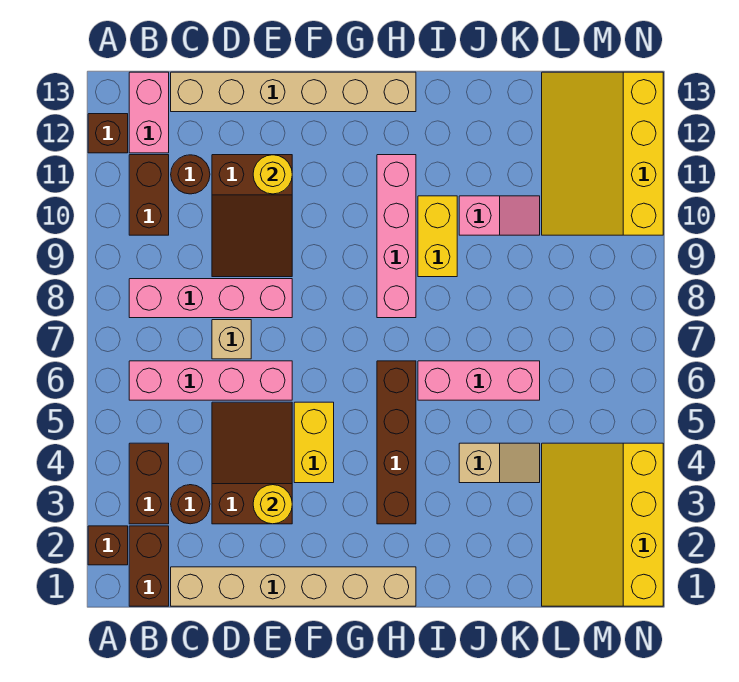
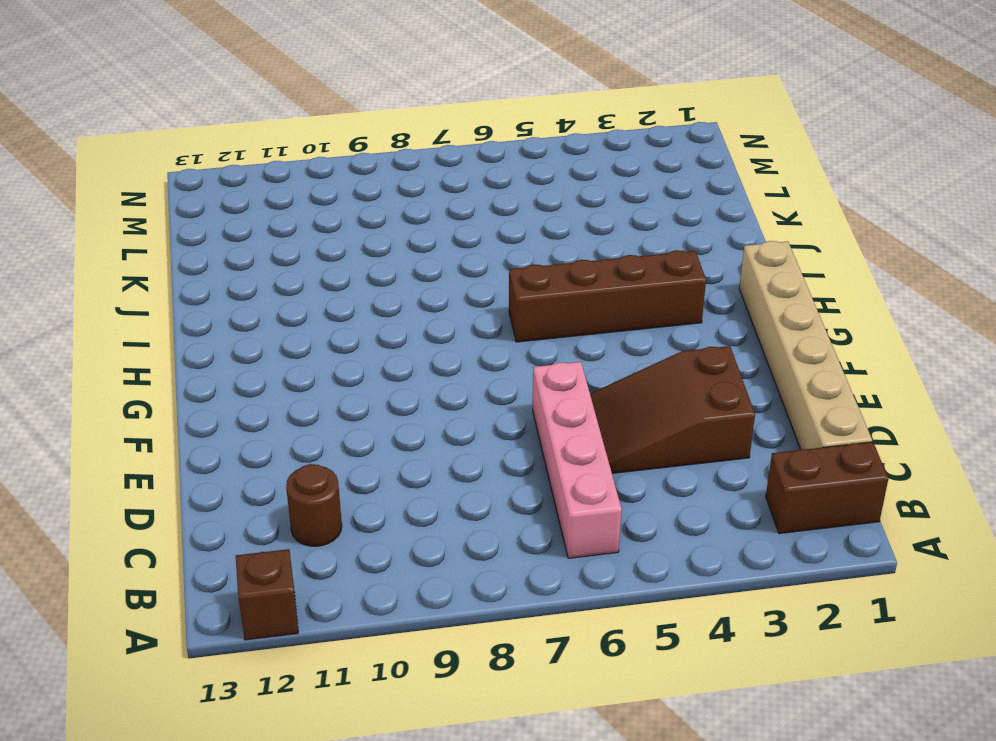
none -> brown 1x1 brick [88,526,128,565]
none -> brown 1x2 brick [129,443,169,524]
none -> pink 1x4 brick [129,279,292,318]

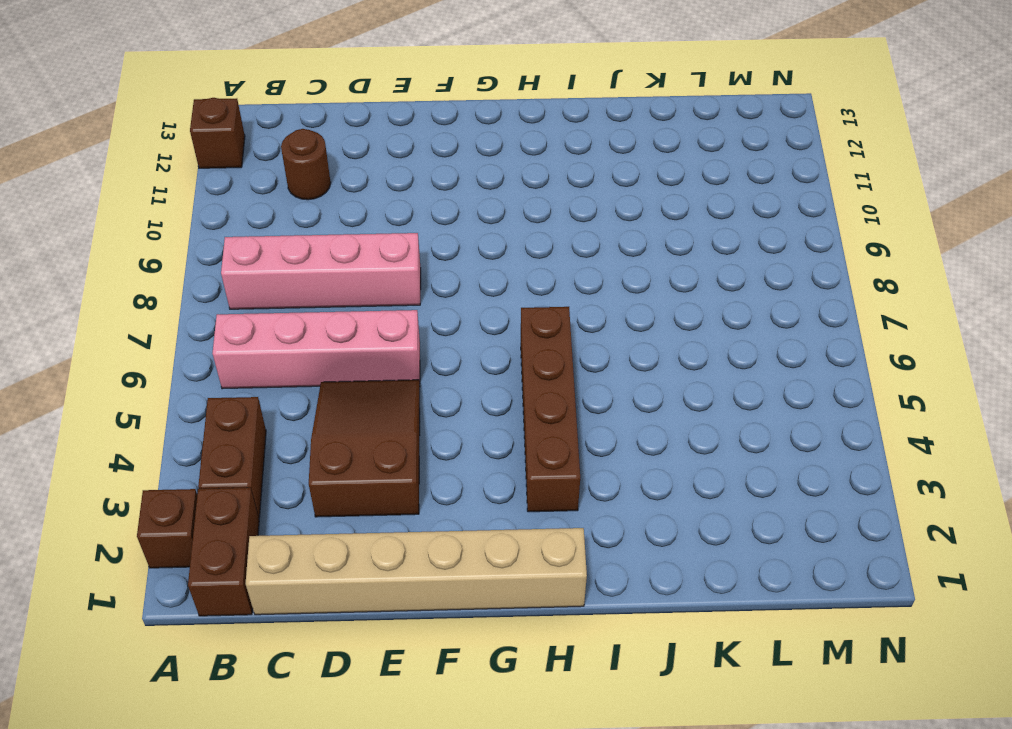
none -> brown 1x2 brick [129,155,169,235]
none -> pink 1x2 brick [129,72,169,153]
none -> brown 1x1 round brick [171,485,210,524]

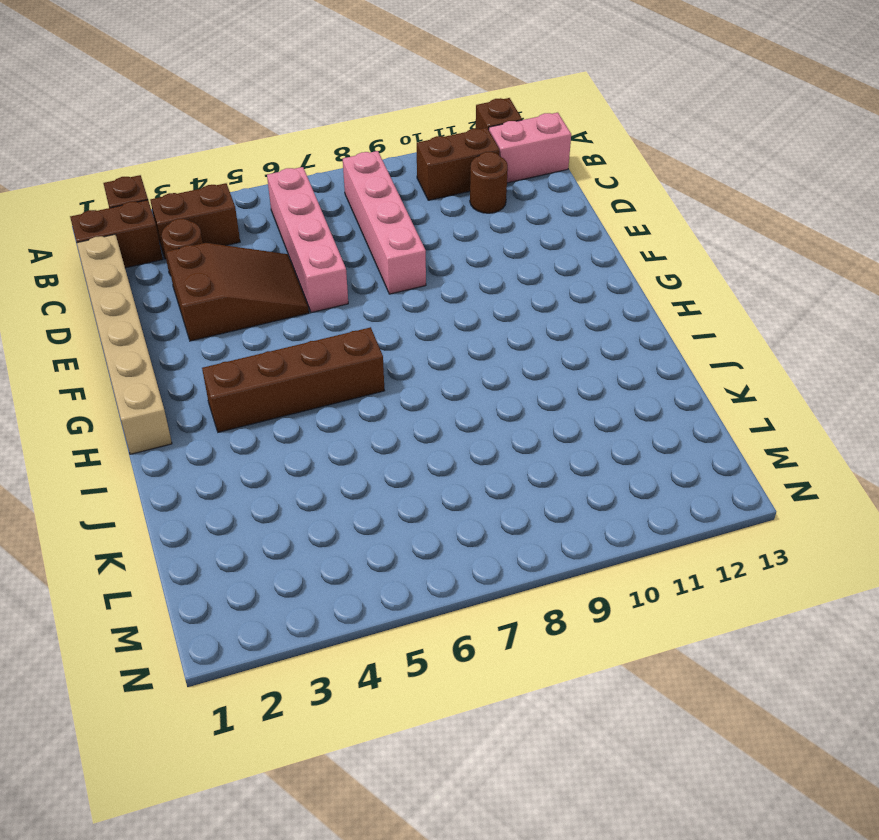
none -> tan 1x6 brick [171,72,416,112]
none -> tan 1x1 brick [212,320,251,359]
none -> brown 2x3 slope [212,155,292,277]

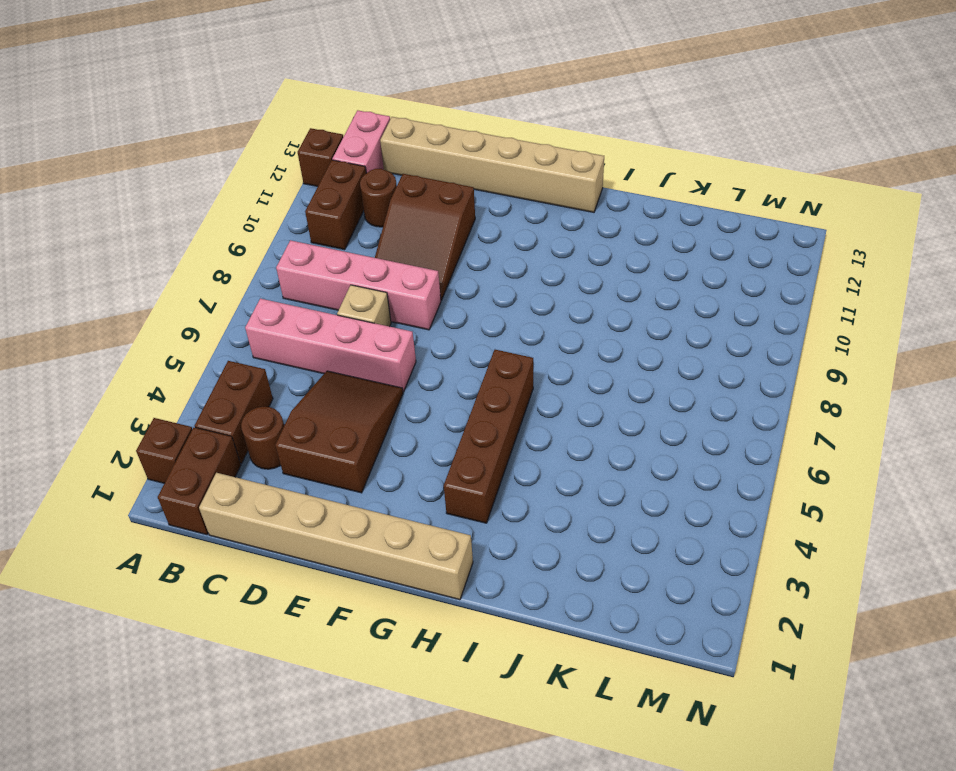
none -> yellow 1x2 brick [294,402,334,483]
none -> pink 1x4 brick [377,155,416,318]
none -> pink 1x3 brick [418,361,540,400]

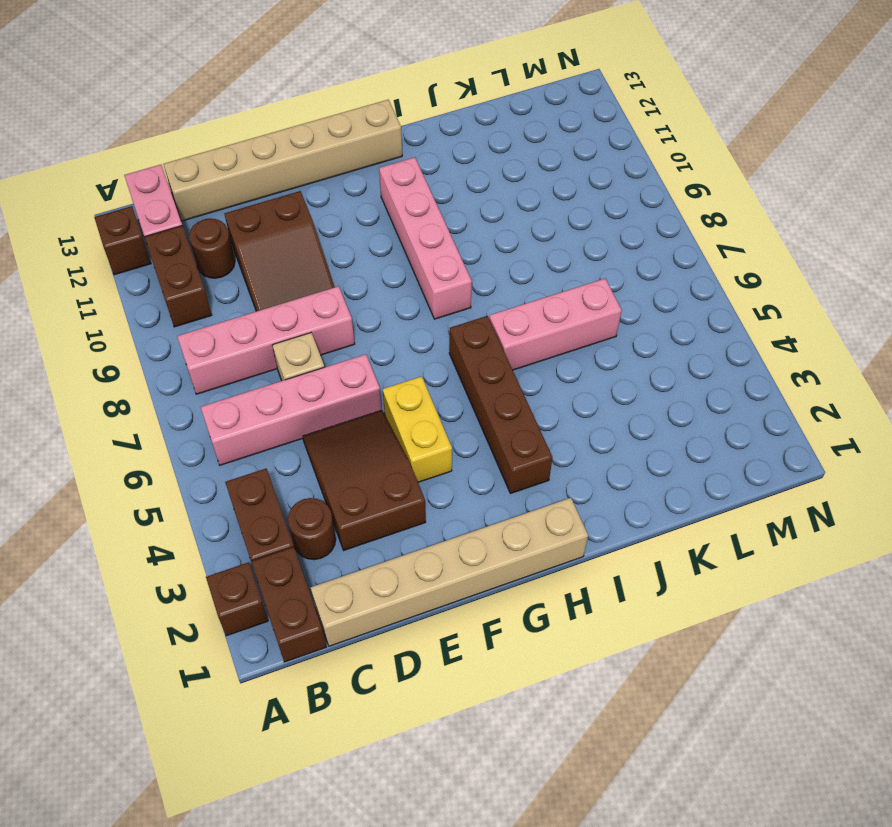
none -> yellow 1x2 brick [418,196,457,277]
none -> tan 1x2 slope [459,443,540,483]
none -> pink 1x2 slope [459,196,540,235]

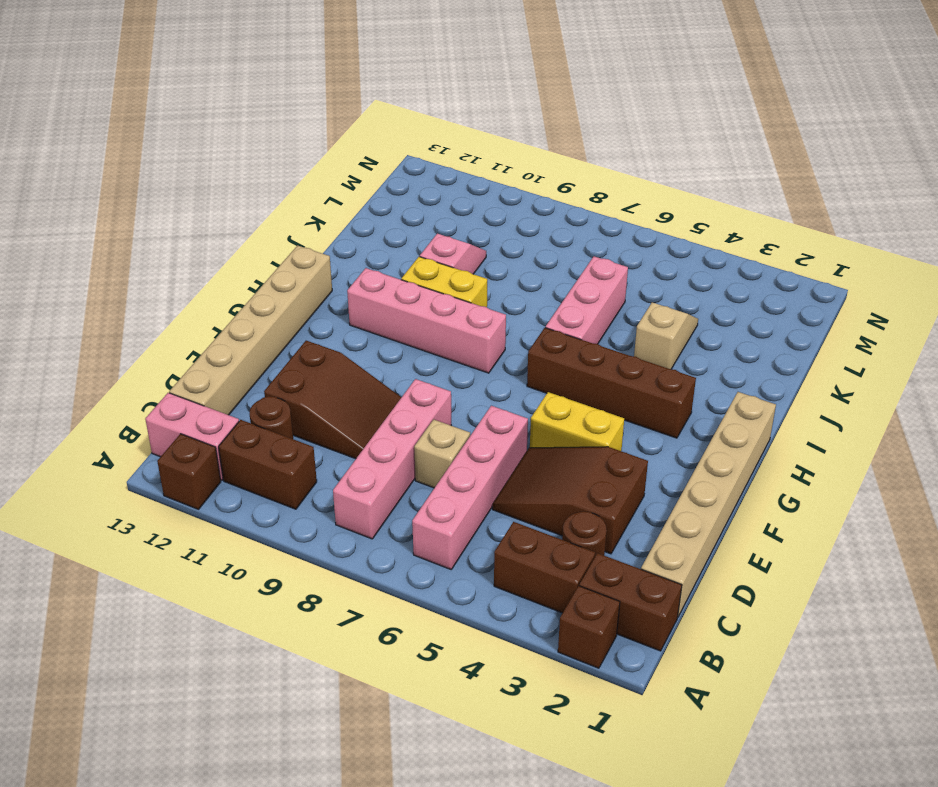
none -> yellow 3x4 slope [542,443,663,606]
none -> yellow 3x4 slope [542,72,663,235]
none -> yellow 1x1 round brick [253,485,292,524]

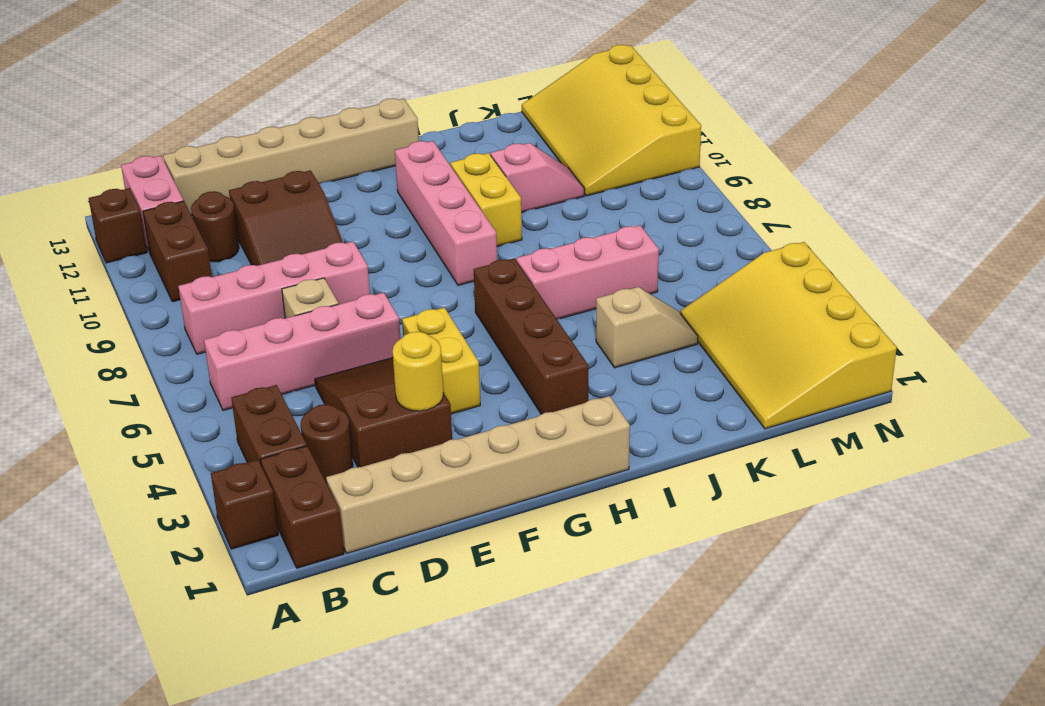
none -> yellow 1x1 round brick [253,155,292,194]

